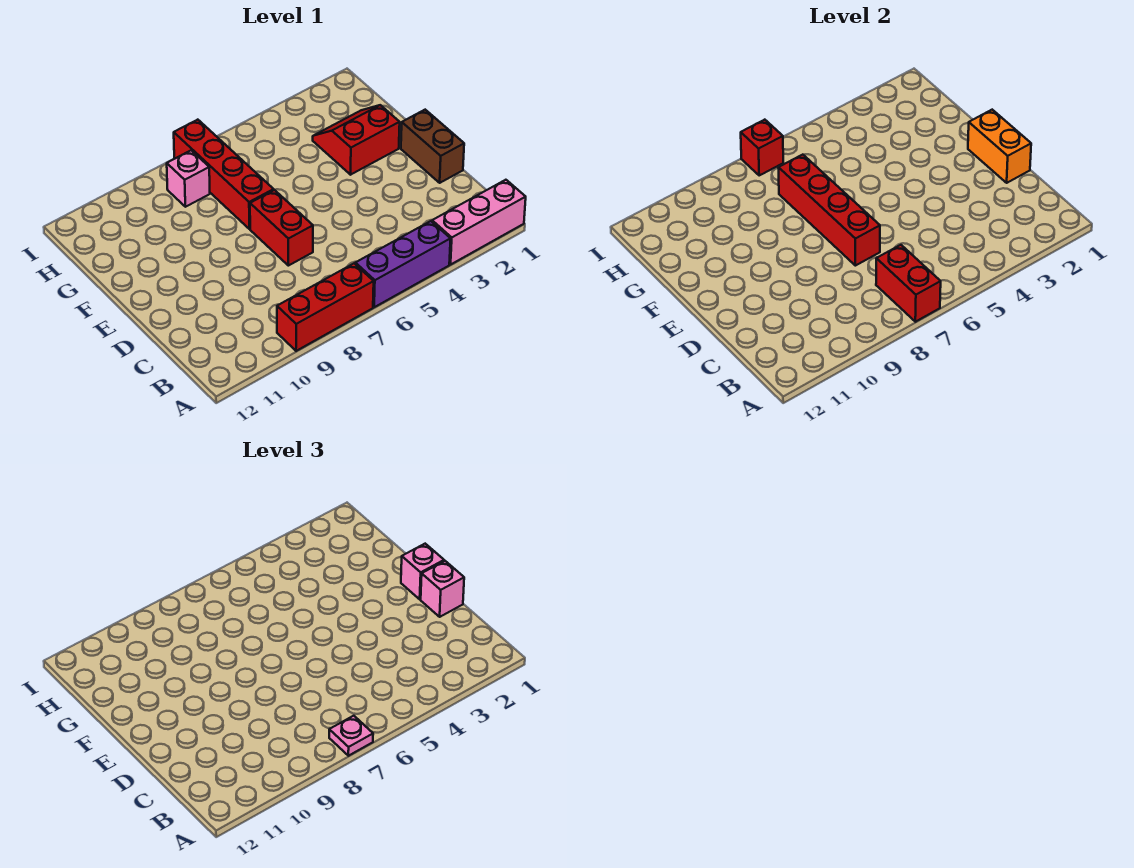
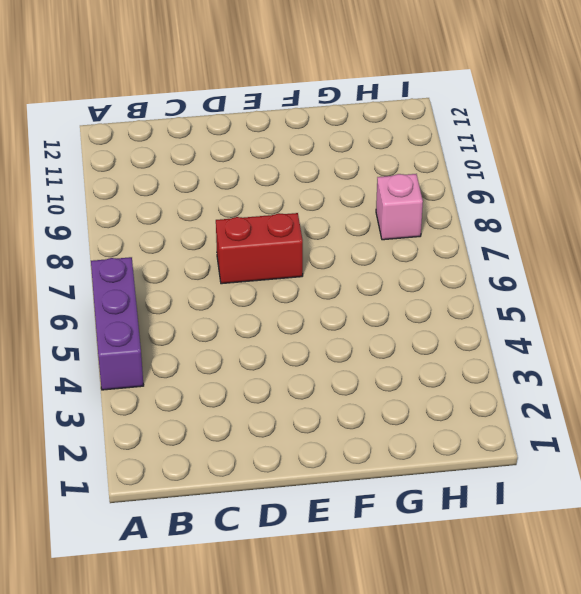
none -> pink 1x3 brick [432,180,526,264]
none -> red 1x3 brick [277,263,374,351]
none -> brown 1x2 brick [401,110,464,183]

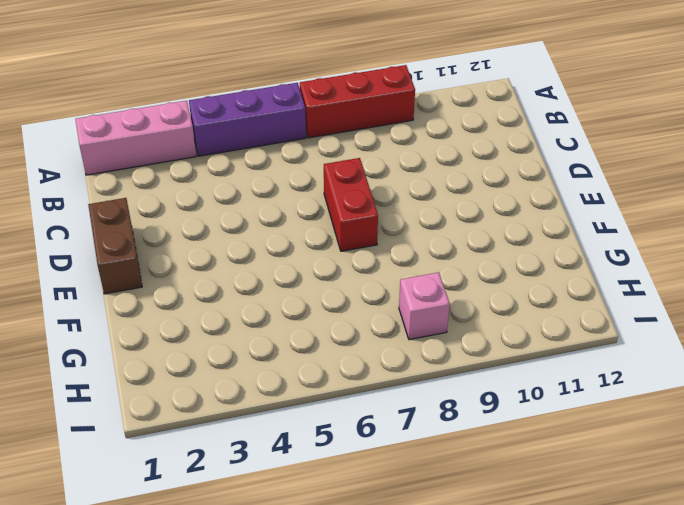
none -> red 2x2 slope [313,105,400,175]
none -> red 1x4 brick [174,120,274,229]
none -> red 1x2 brick [876,245,941,322]

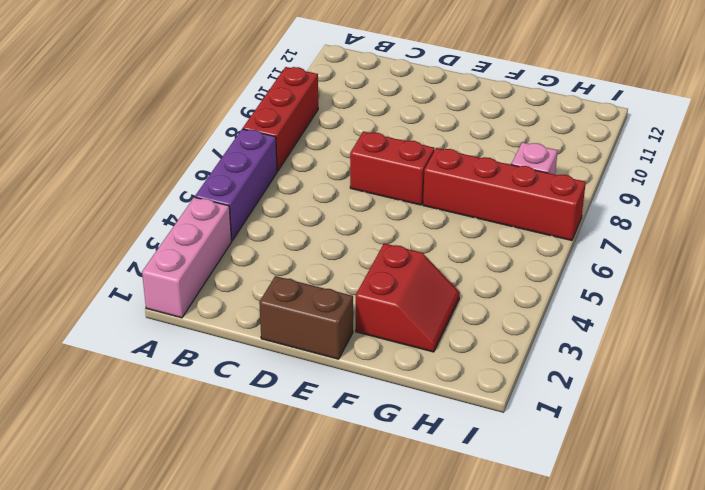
none -> red 1x2 brick [876,245,941,322]
none -> orange 1x2 brick [968,110,1031,183]
none -> red 1x4 brick [778,155,880,266]

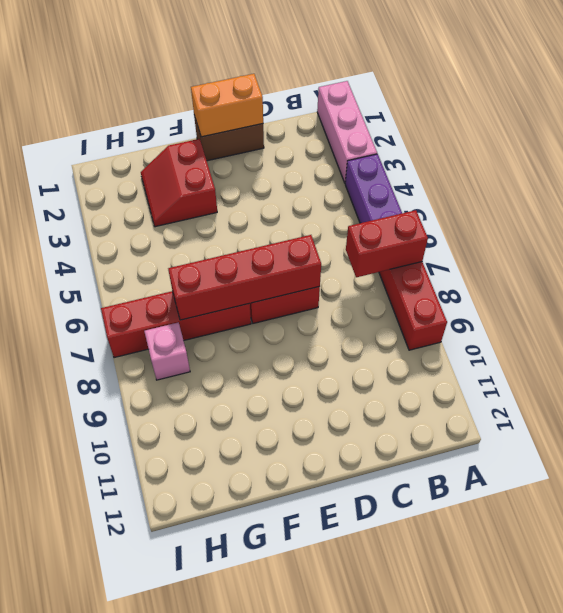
none -> red 1x1 brick [741,120,783,175]
none -> pink 1x1 plate [329,716,373,756]
none -> pink 1x1 brick [421,561,464,617]

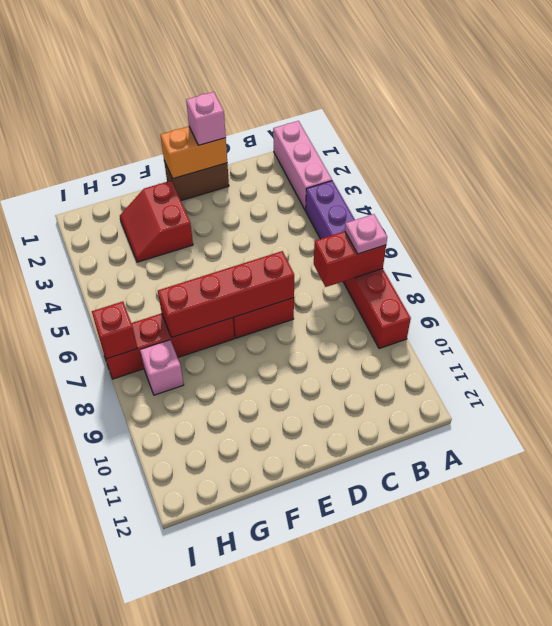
none -> pink 1x1 brick [401,544,444,599]

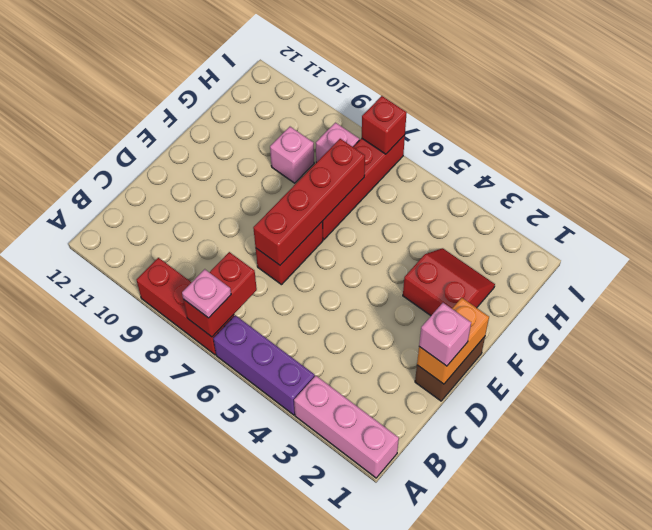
pink 1x1 brick [270,127,314,183] -> pink 1x1 brick moved to [401,544,444,599]

